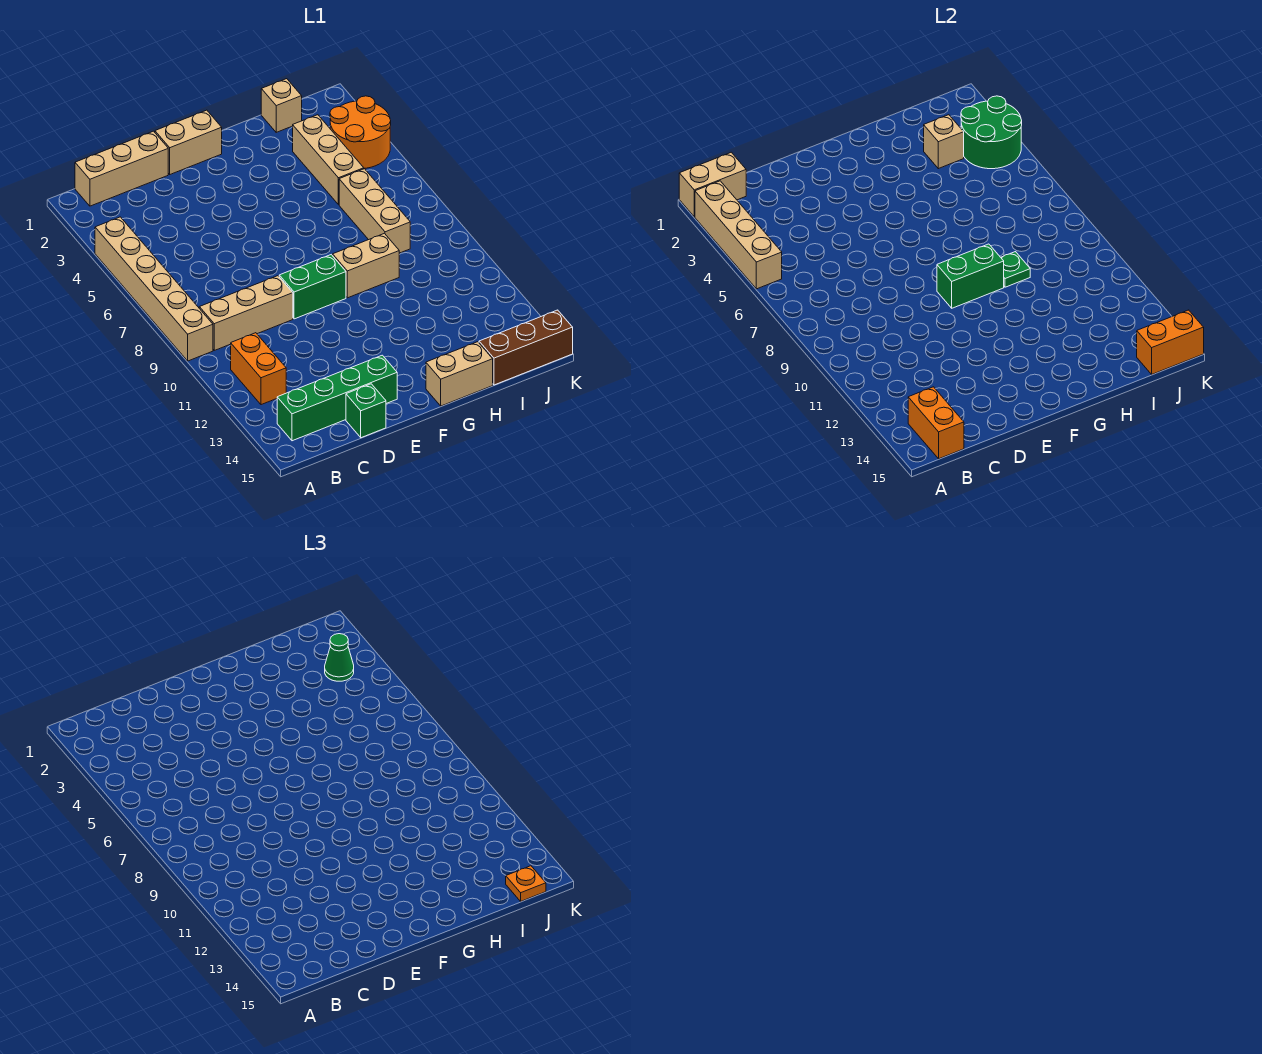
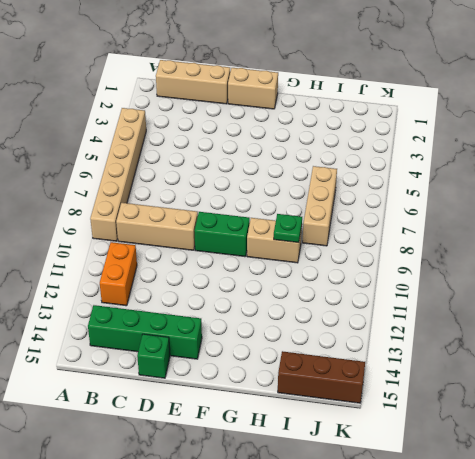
none -> tan 1x2 brick [426,342,493,406]
none -> tan 1x1 brick [261,79,302,132]
none -> tan 1x3 brick [293,115,364,205]

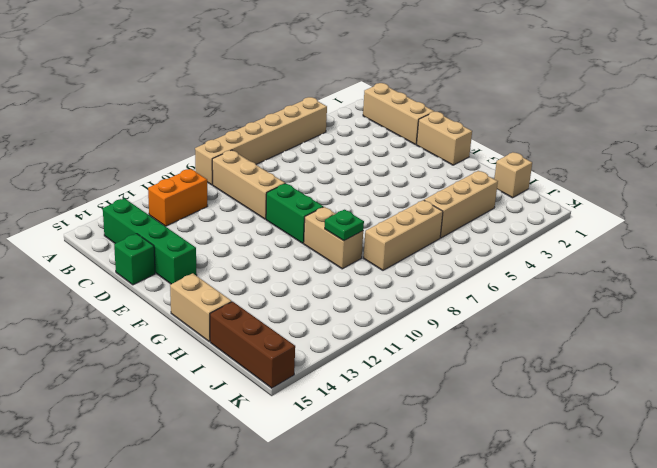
none -> orange 2x2 round brick [330,96,391,168]
none -> tan 1x2 brick [679,152,746,217]
none -> tan 1x4 brick [695,181,782,289]

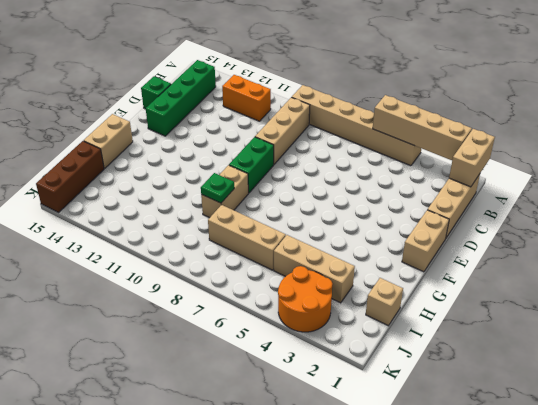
none -> orange 1x2 brick [908,387,964,459]
none -> green 1x2 brick [937,244,1004,308]
none -> tan 1x1 brick [924,115,964,169]

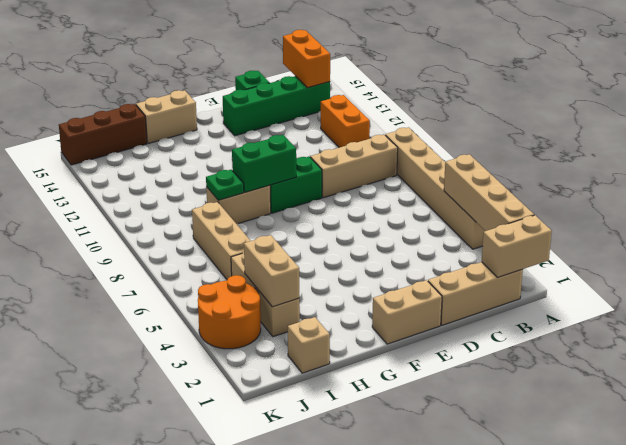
tan 1x2 brick [244,235,299,307] -> tan 1x1 brick [924,115,964,169]
none -> green 2x2 round brick [961,96,1022,169]
none -> orange 1x2 brick [1137,310,1204,374]
none -> green 1x1 cone [325,634,354,681]

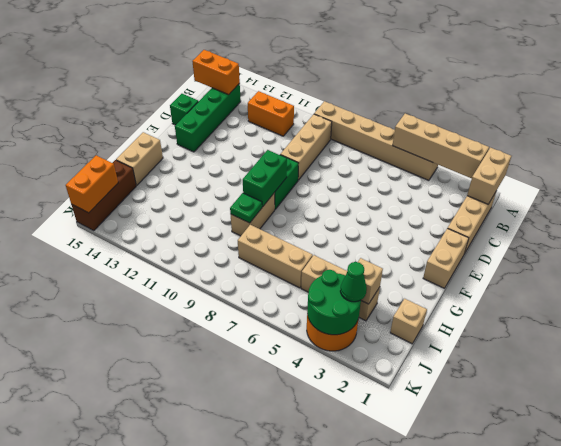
none -> orange 1x1 plate [506,866,546,901]

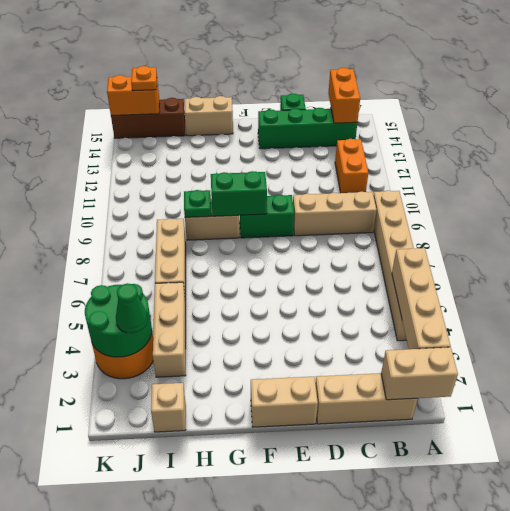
none -> tan 1x1 brick [924,115,964,169]

